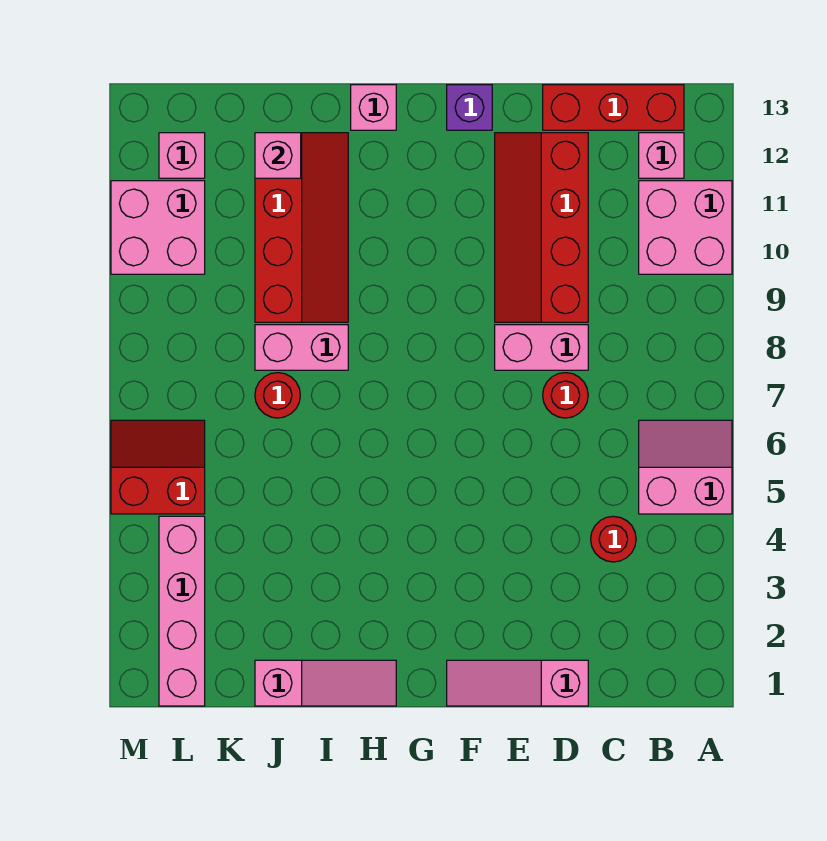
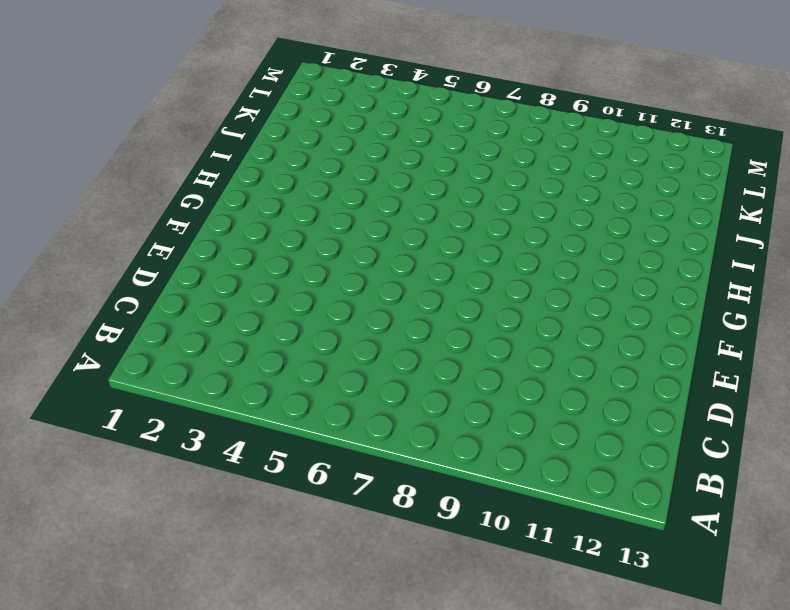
none -> pink 2x2 slope [639,420,732,514]
none -> pink 2x2 brick [639,181,732,274]
none -> pink 1x1 brick [639,133,684,178]

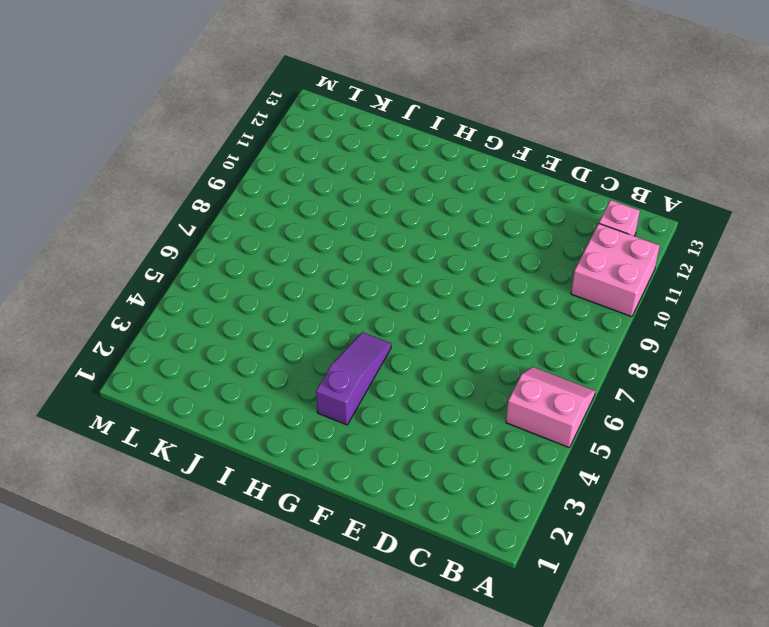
purple 1x3 slope [316,332,391,425] -> none
none -> red 1x3 brick [543,85,684,130]
none -> red 1x1 round brick [591,516,636,562]
none -> pink 1x3 slope [447,660,588,706]

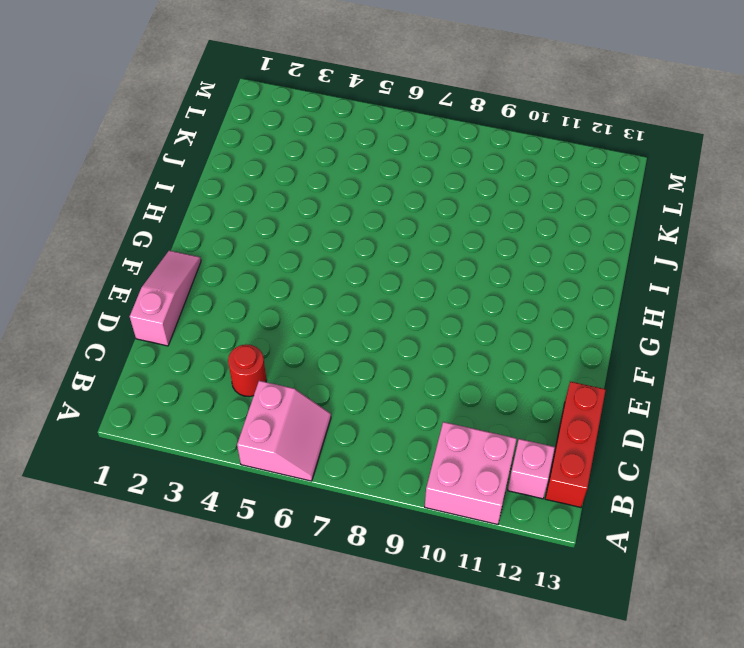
none -> red 1x1 round brick [543,373,588,418]
none -> pink 1x2 brick [495,325,588,370]
none -> red 2x4 slope [495,133,588,322]

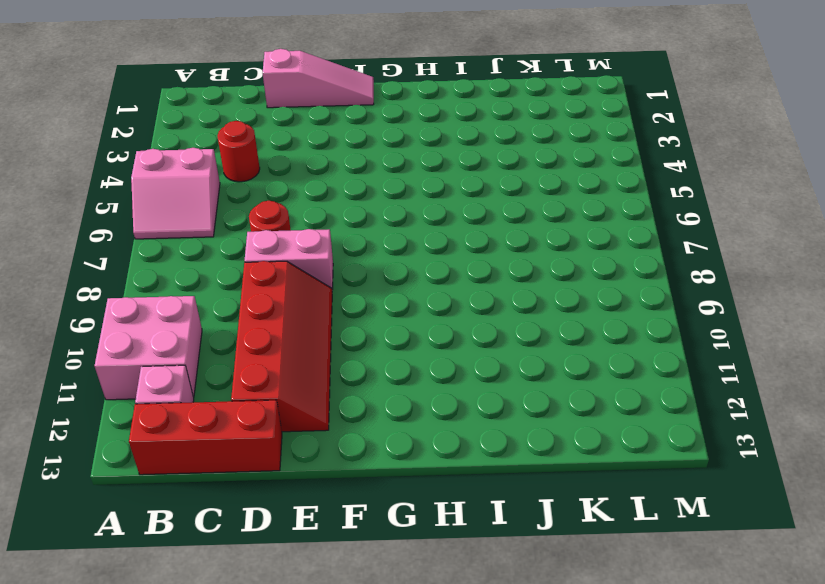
none -> purple 1x1 brick [447,85,492,130]
none -> pink 1x3 slope [255,660,396,706]
none -> pink 1x1 brick [351,85,396,130]

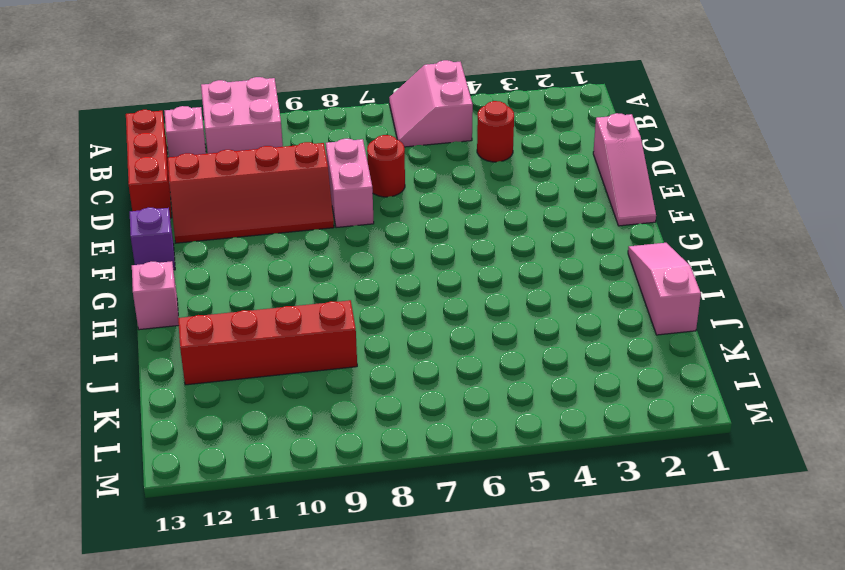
none -> pink 1x2 brick [255,325,348,370]
none -> red 1x1 round brick [255,373,300,418]
none -> pink 1x4 brick [159,516,205,706]

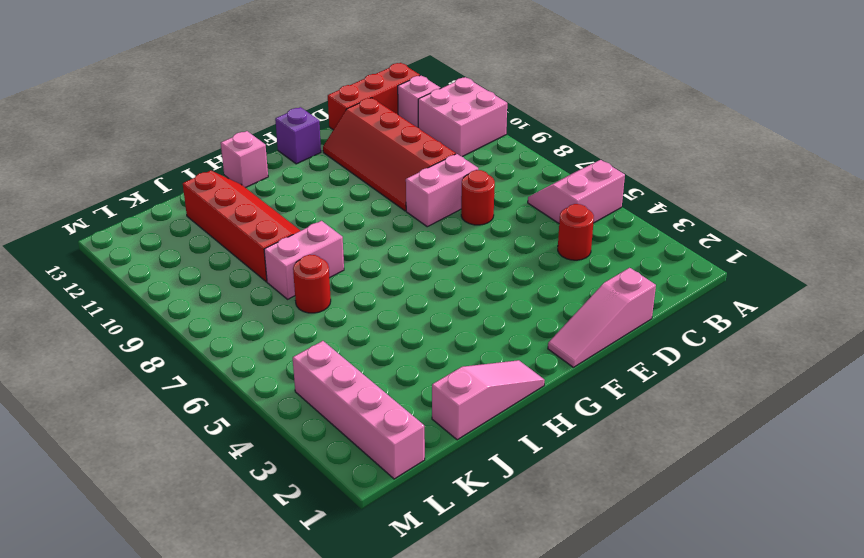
none -> red 2x2 slope [111,420,205,514]
none -> pink 2x2 brick [111,181,205,274]
none -> pink 1x1 brick [159,133,205,178]

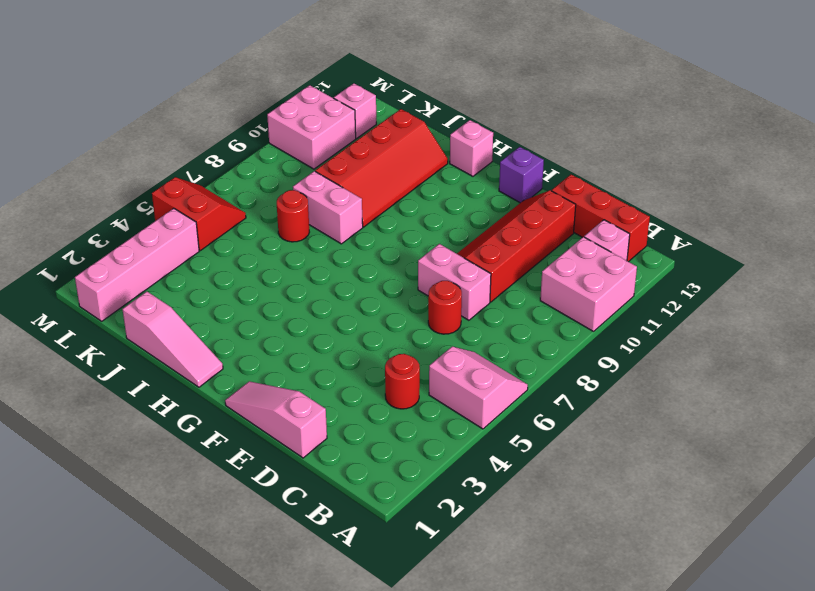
none -> pink 1x1 brick [255,133,301,178]

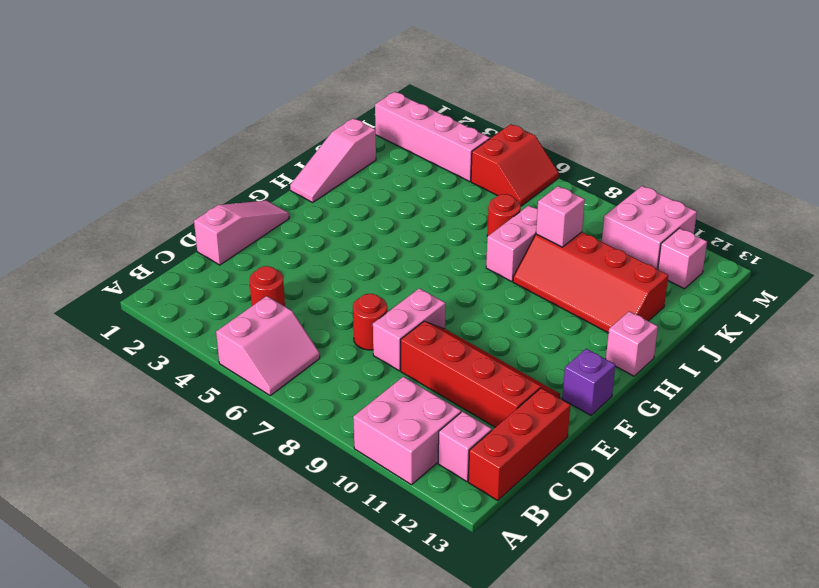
pink 1x1 brick [536,186,585,247] -> pink 1x1 brick moved to [255,133,301,178]

